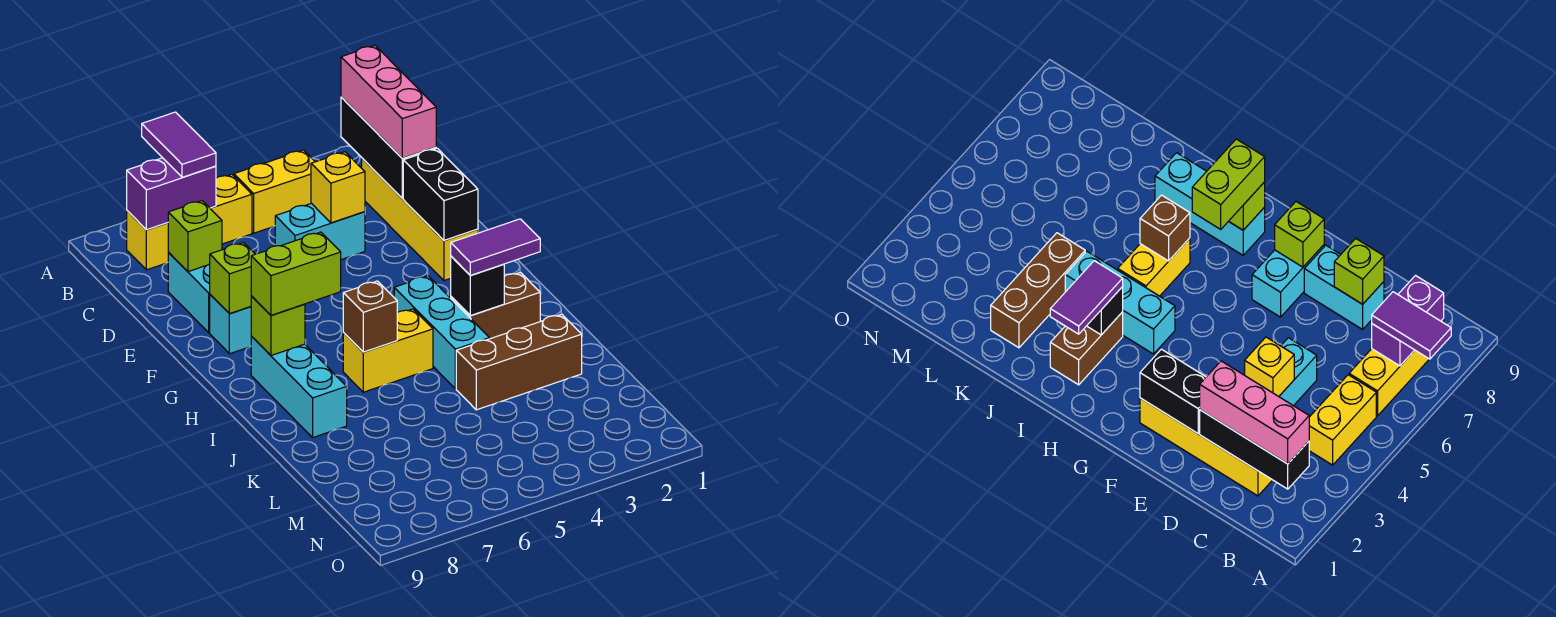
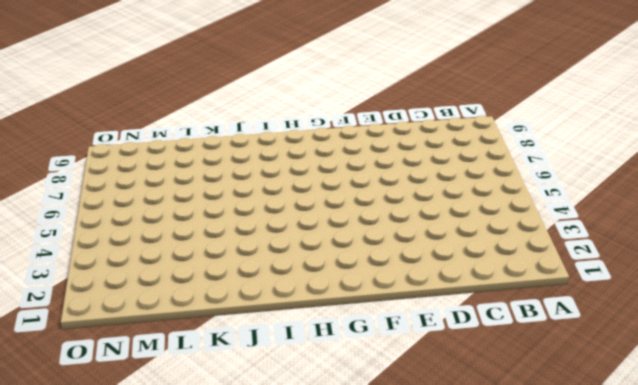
none -> yellow 1x2 brick [234,150,315,233]
none -> yellow 1x3 brick [127,174,252,270]
none -> yellow 1x4 brick [362,158,478,281]

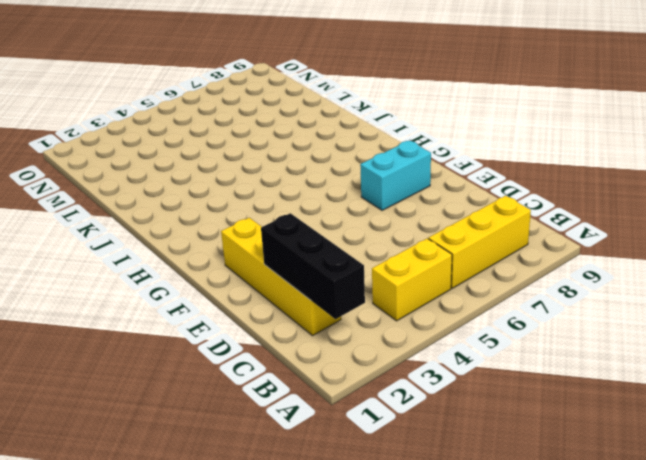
none -> cyan 1x2 brick [275,203,365,260]
none -> cyan 1x2 brick [168,252,210,333]
none -> cyan 1x3 brick [394,276,489,389]

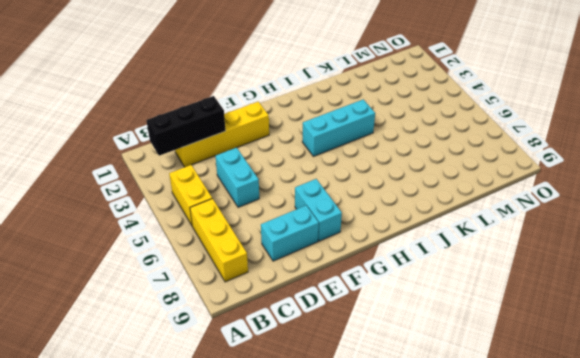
none -> cyan 1x3 brick [251,336,347,437]
none -> brown 1x2 brick [451,272,540,339]
none -> yellow 1x2 brick [343,309,433,392]

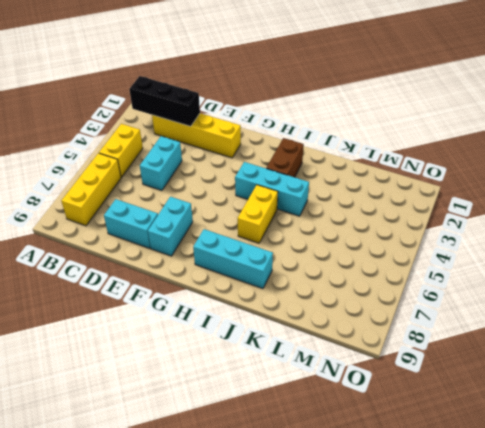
none -> brown 1x3 brick [456,314,582,410]
none -> purple 1x2 brick [127,158,216,230]
none -> yellow 1x1 brick [311,152,365,223]

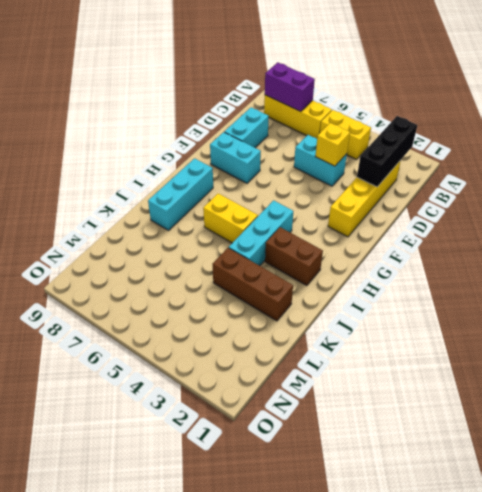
none -> lime 1x1 brick [168,201,222,272]
none -> black 1x2 brick [403,148,478,240]
none -> lime 1x1 brick [210,242,255,314]

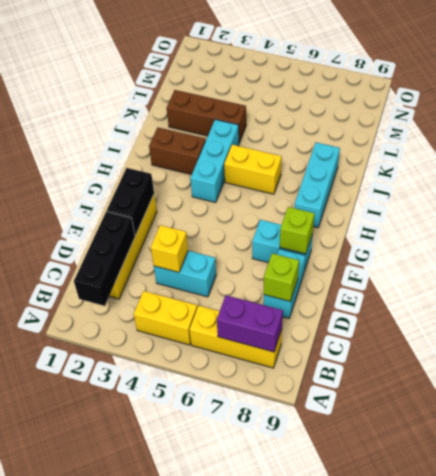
none -> lime 1x1 brick [251,296,305,355]
none -> black 1x1 brick [451,256,504,316]
none -> brown 1x1 brick [343,281,397,352]

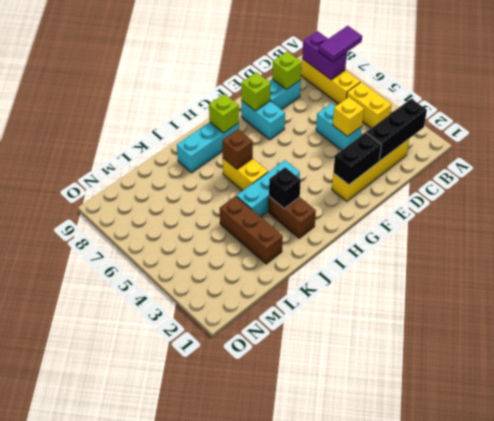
none -> pink 1x3 brick [341,45,436,158]
none -> lime 1x2 brick [251,232,341,315]
none -> purple 1x2 tile [451,219,540,276]

